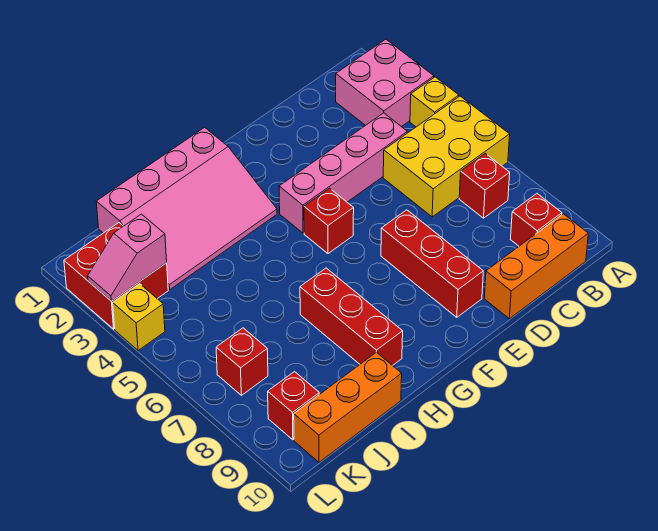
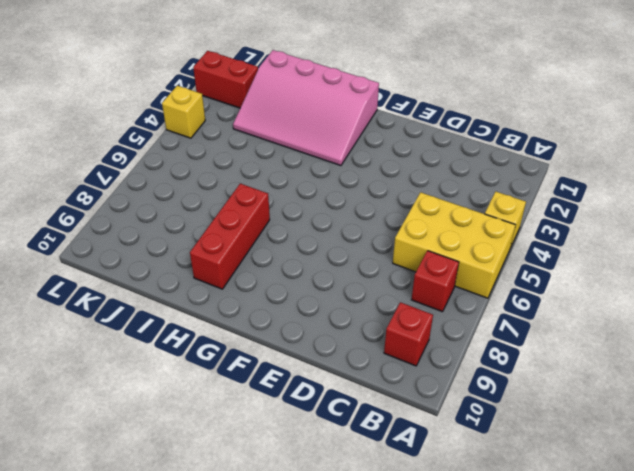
red 1x2 brick [193,51,258,108] -> red 2x2 brick [64,223,168,329]
none -> pink 2x2 brick [336,39,434,127]
none -> orange 1x3 brick [484,214,588,319]
none -> pink 1x4 brick [279,113,407,233]

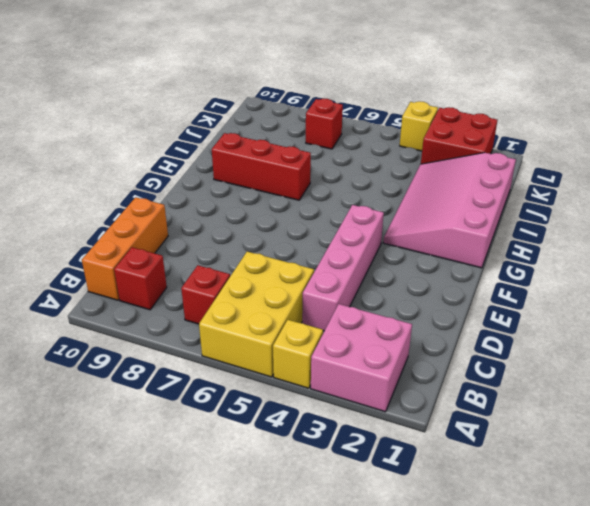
none -> red 1x3 brick [381,210,483,317]
none -> red 1x1 brick [304,188,354,254]
none -> orange 1x3 brick [294,352,402,462]

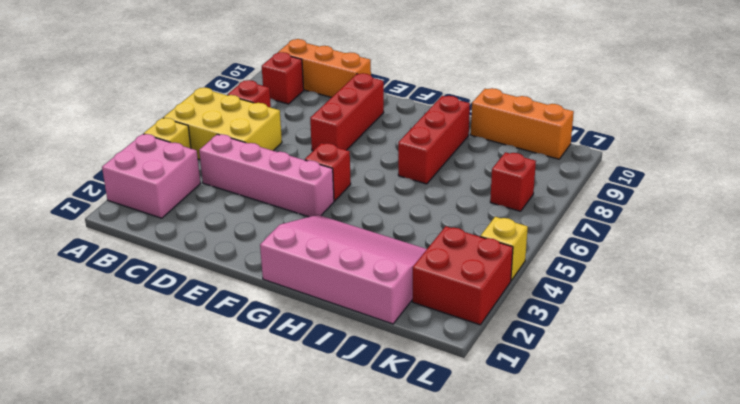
none -> red 1x1 brick [268,372,319,440]
none -> pink 1x2 slope [88,214,167,301]

